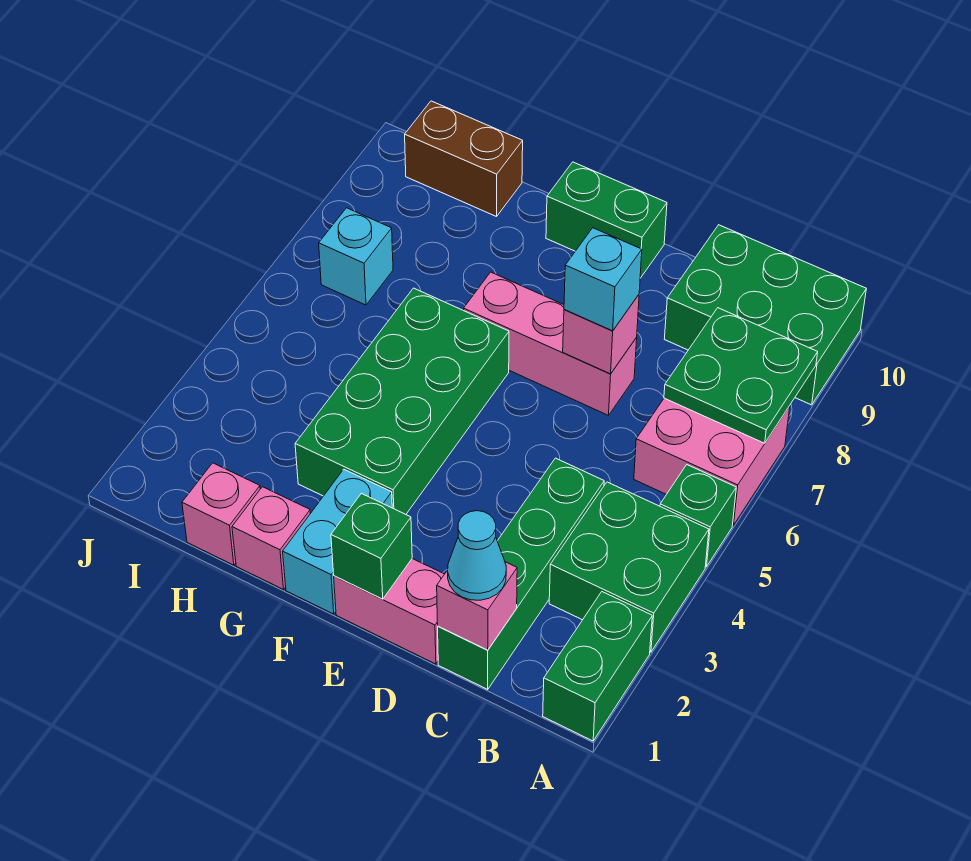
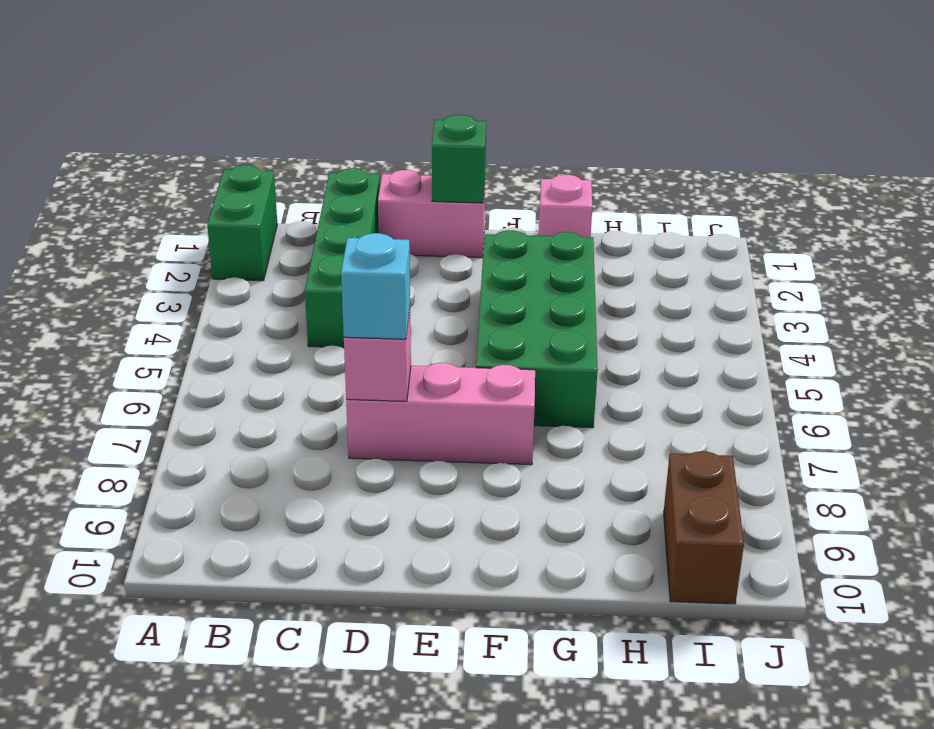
brown 1x2 brick [664,451,744,604] -> brown 1x2 brick turned to [405,101,523,217]
none -> green 2x2 brick [549,482,709,652]
none -> green 1x1 brick [660,465,736,567]
none -> pink 2x2 brick [634,398,790,525]

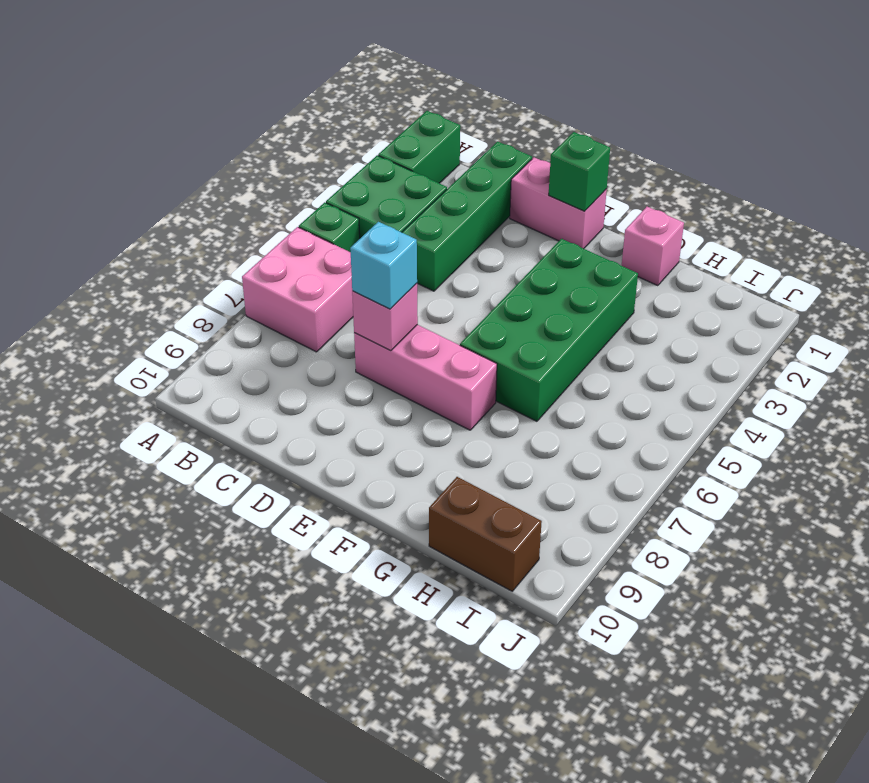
none -> green 2x3 brick [665,225,866,405]
none -> green 1x2 brick [546,162,667,278]
none -> cyan 1x2 brick [283,469,392,614]

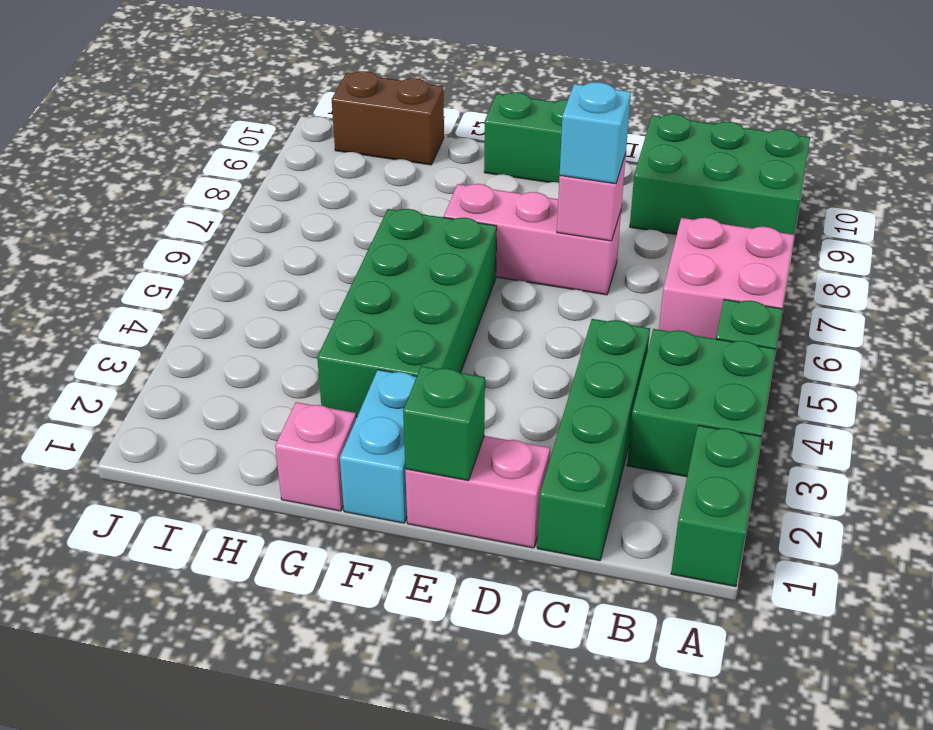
none -> pink 1x1 brick [182,463,260,565]
none -> cyan 1x1 brick [319,208,393,305]
none -> green 2x2 plate [664,308,818,443]

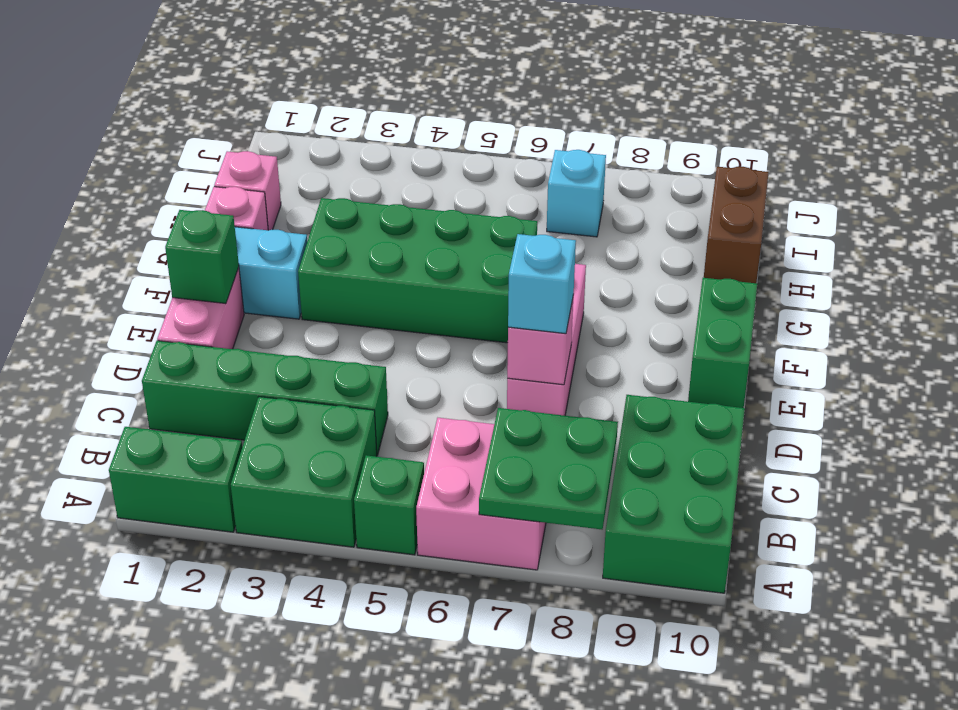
none -> pink 1x1 brick [437,562,517,650]
none -> cyan 1x1 cone [448,511,506,600]

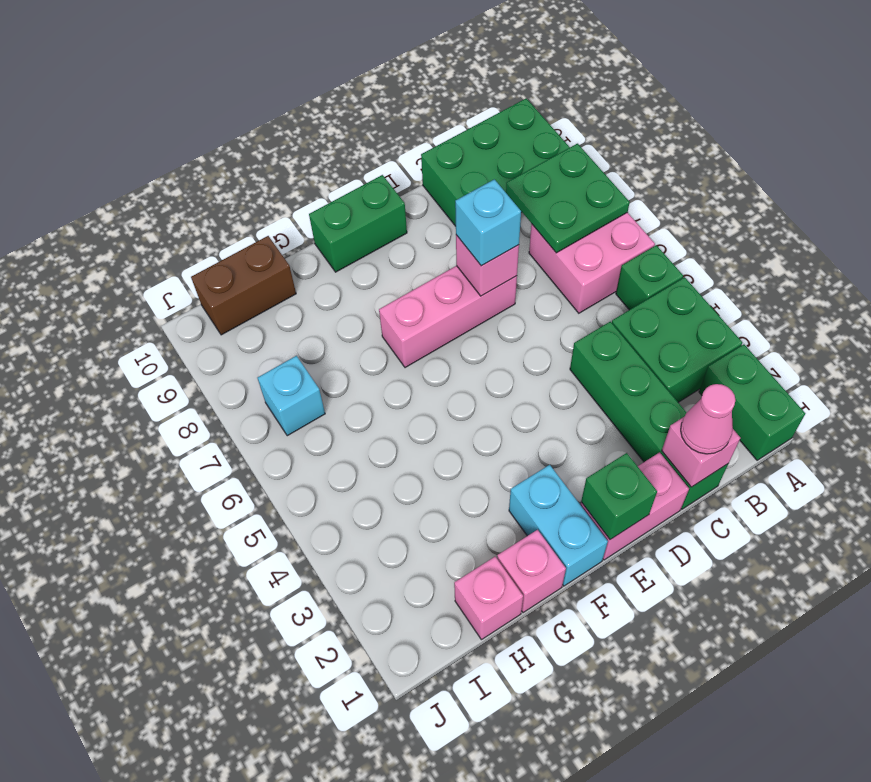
pink 1x1 cone [681,384,735,454] -> cyan 1x1 cone [448,511,506,600]
none -> green 2x4 brick [295,288,509,514]

